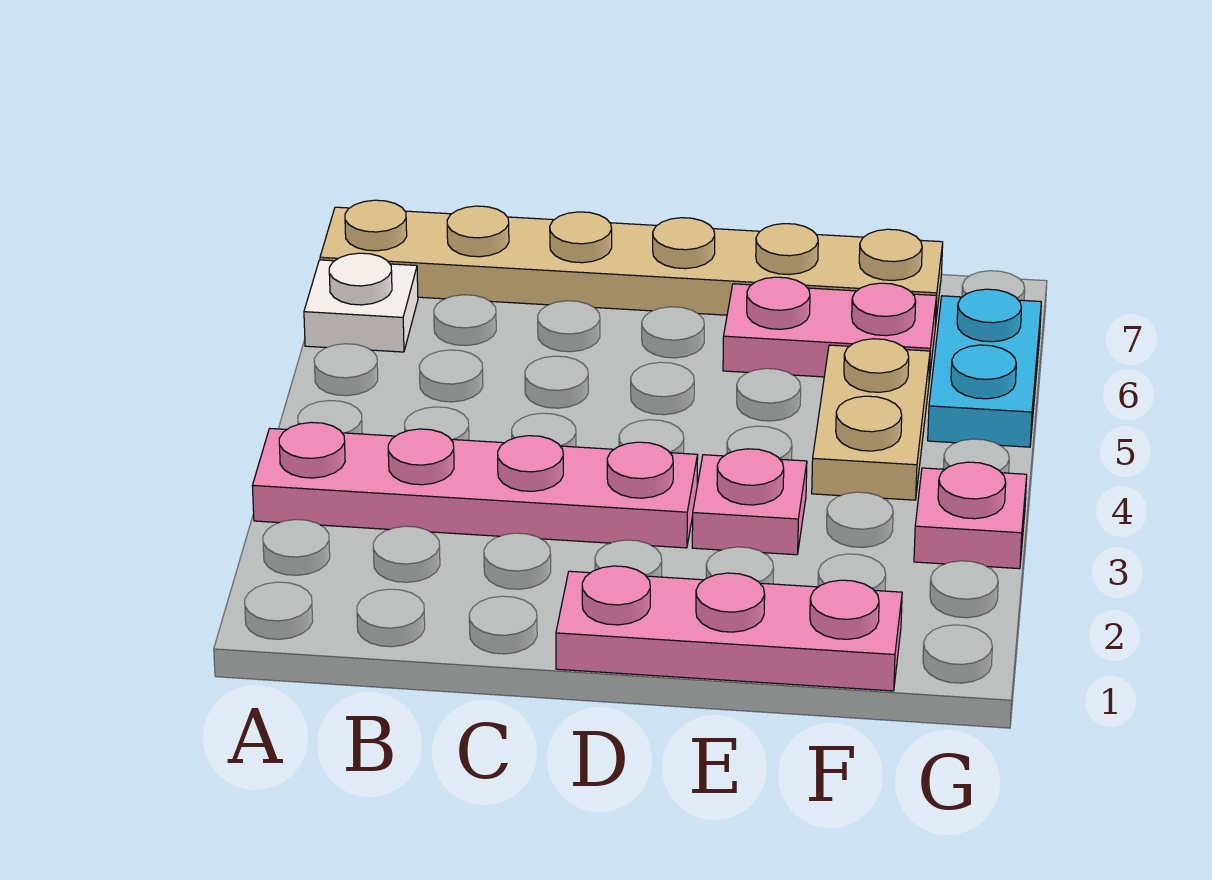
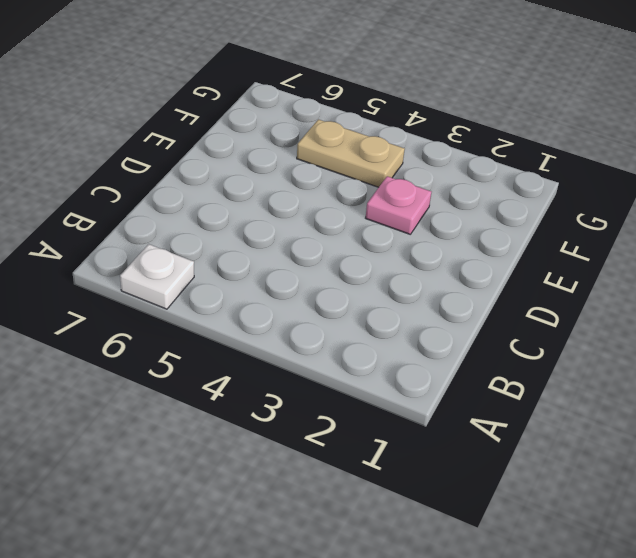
none -> pink 1x4 plate [252,422,698,548]
none -> tan 1x6 plate [320,200,943,327]

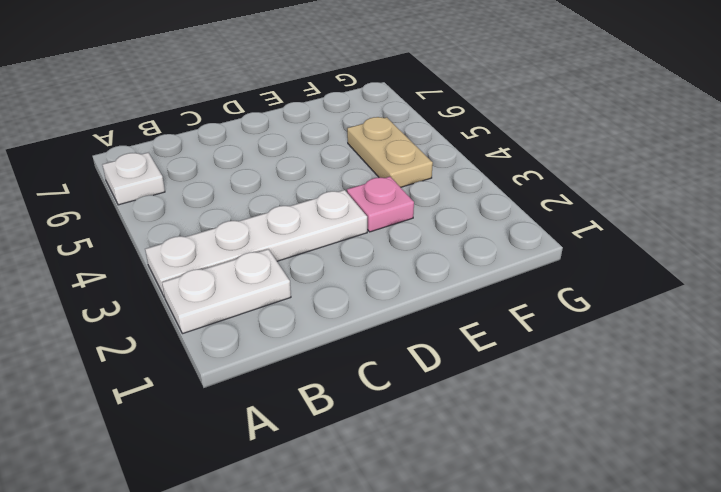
white 1x2 plate [162,249,291,334] -> none
white 1x4 plate [145,190,367,297] -> pink 1x4 plate [252,422,698,548]
none -> tan 1x6 plate [320,200,943,327]
none -> pink 1x3 plate [556,566,902,691]

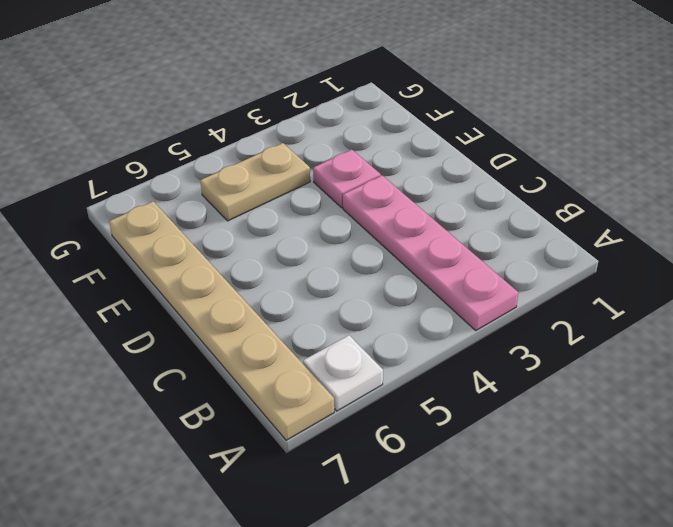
none -> pink 1x3 plate [556,566,902,691]
none -> pink 1x2 plate [723,277,936,379]

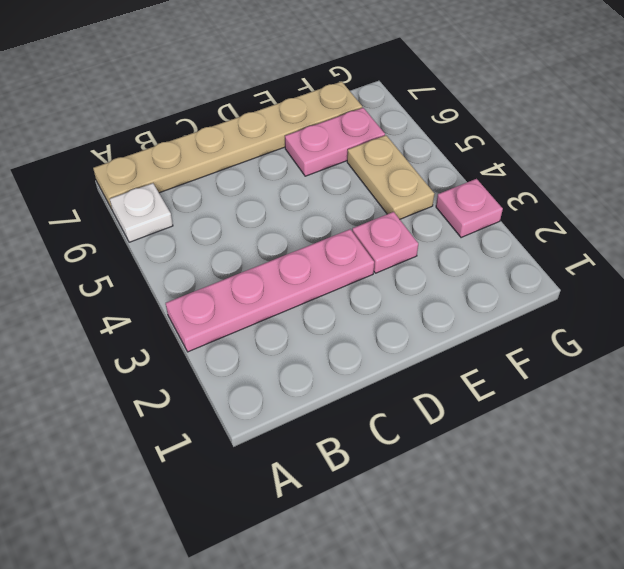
none -> pink 1x3 plate [556,566,902,691]
none -> cyan 1x2 plate [928,289,1041,447]

